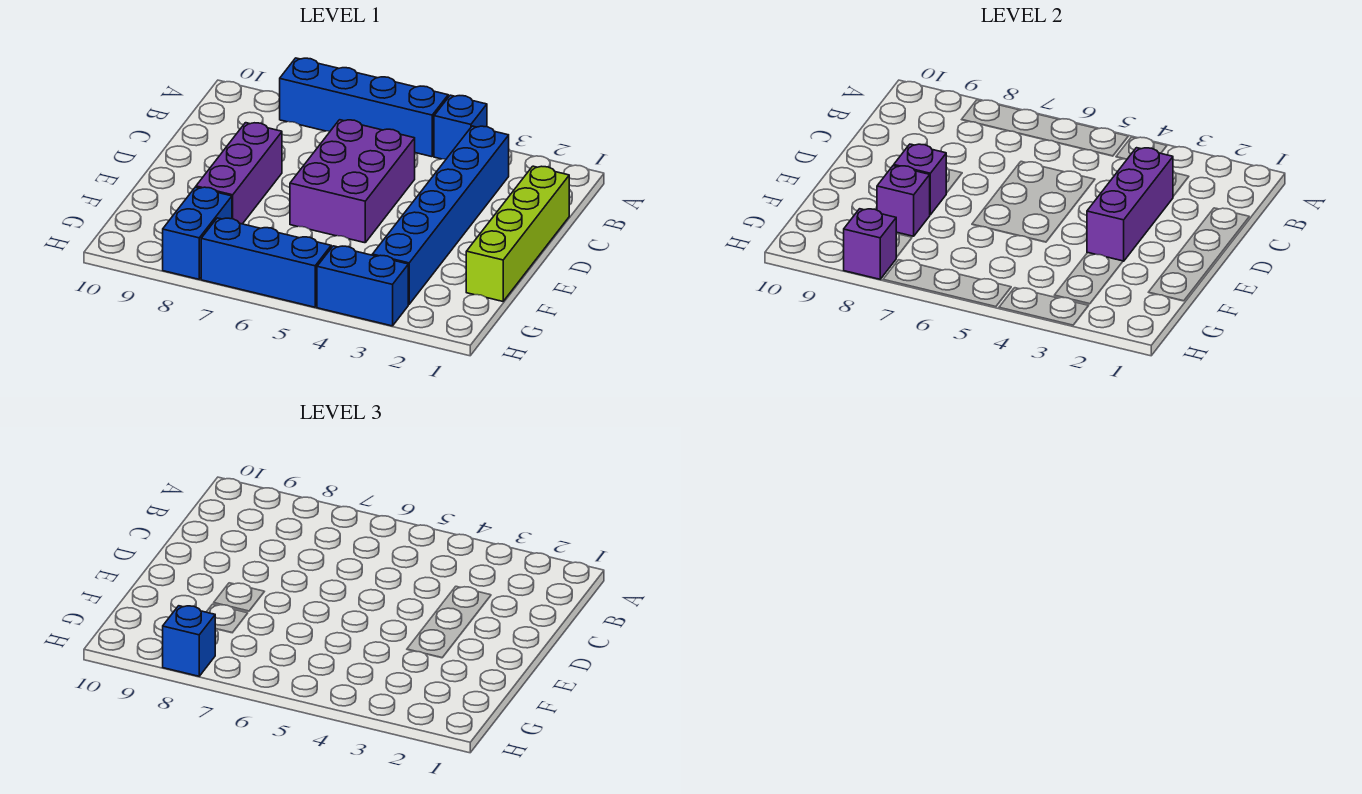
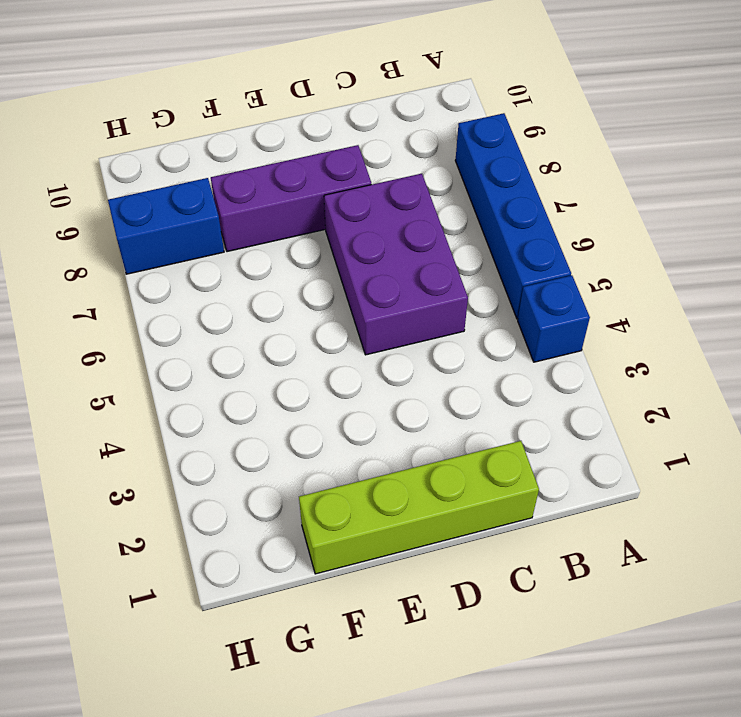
purple 2x3 brick [324,174,468,355] -> purple 2x3 brick turned to [290,120,415,243]
none -> blue 1x6 brick [372,126,509,304]
none -> blue 1x2 brick [317,246,408,326]
none -> blue 1x3 brick [201,218,331,307]

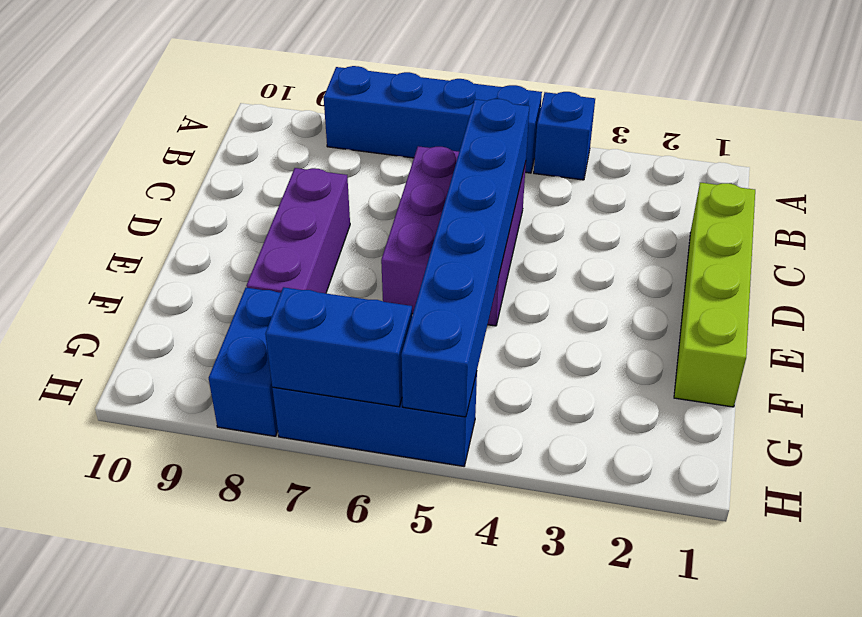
blue 1x6 brick [401,99,529,417] -> blue 1x6 brick moved to [372,126,509,304]
blue 1x2 brick [265,287,412,407] -> blue 1x2 brick moved to [317,246,408,326]
none -> purple 1x3 brick [1087,148,1173,261]
none -> purple 1x1 brick [894,144,946,215]
none -> purple 1x1 brick [877,166,930,236]

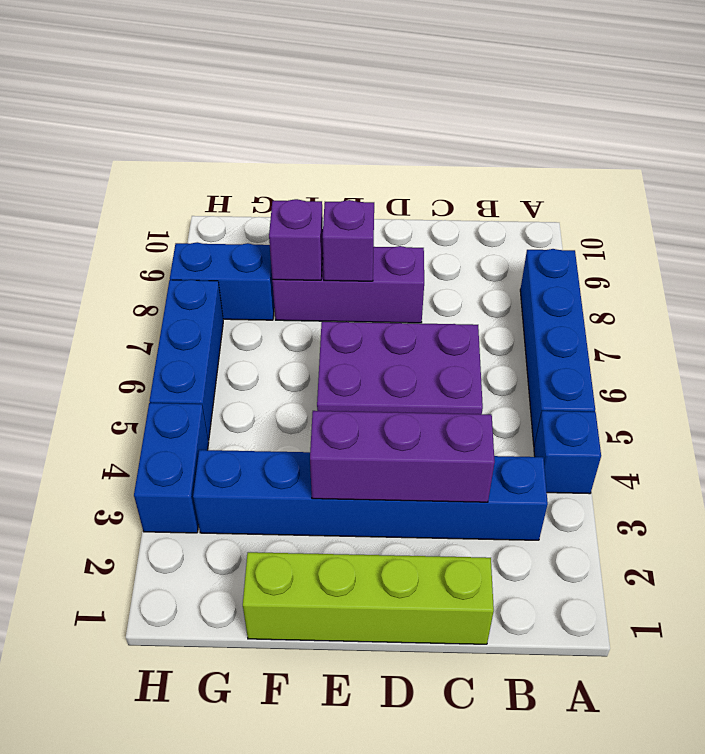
none -> purple 1x1 brick [844,209,896,279]
none -> blue 1x1 brick [163,606,215,676]

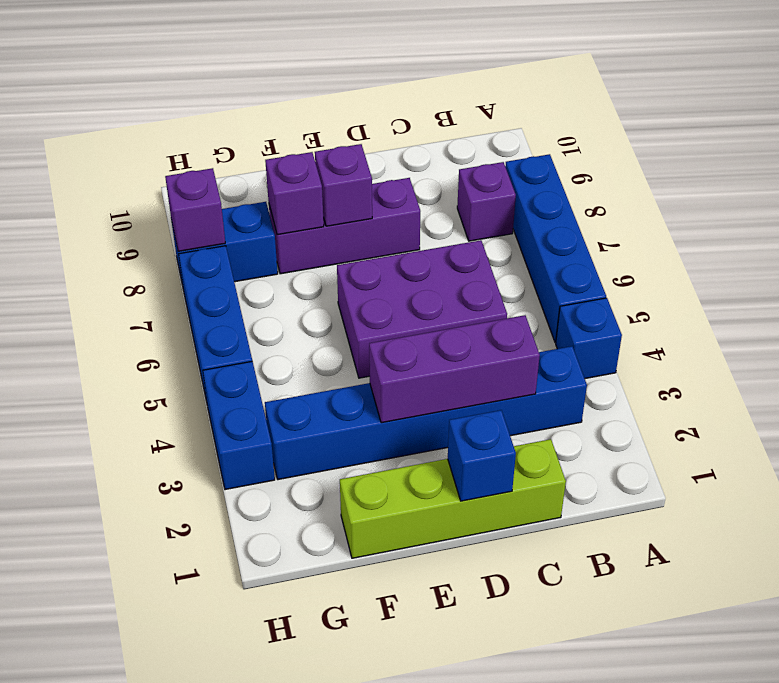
purple 1x1 brick [457,162,516,241] -> none
blue 1x1 brick [448,410,516,501] -> blue 1x1 brick moved to [163,606,215,676]

